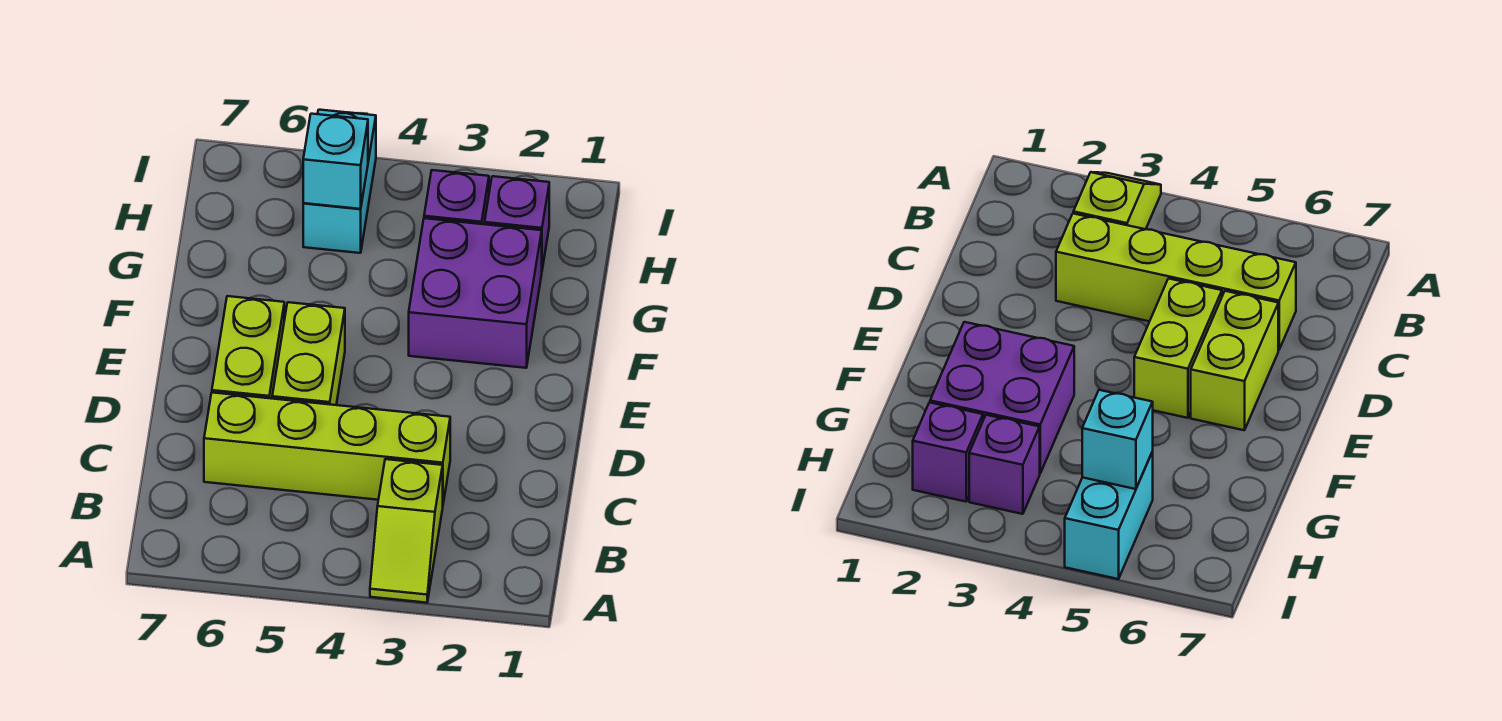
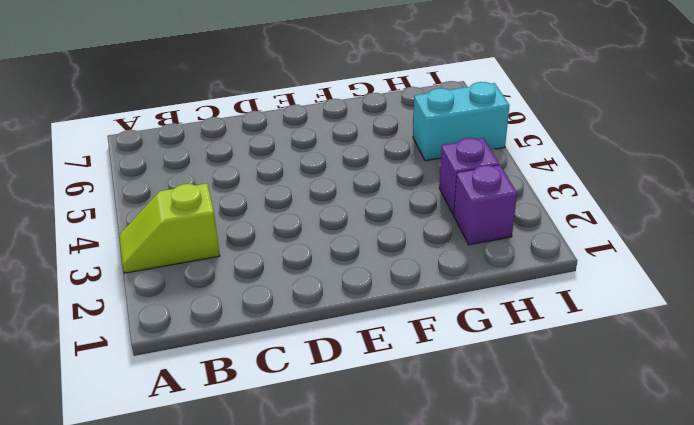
none -> lime 1x4 brick [204,393,450,503]
none -> lime 1x2 brick [272,302,345,405]

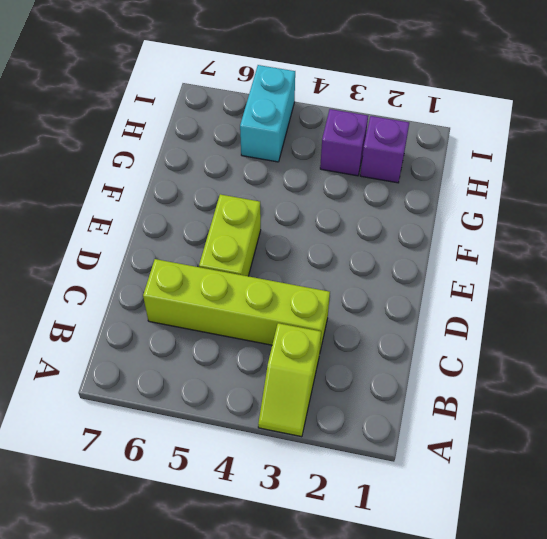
none -> lime 1x2 brick [212,296,284,399]
none -> purple 2x2 brick [409,218,542,368]

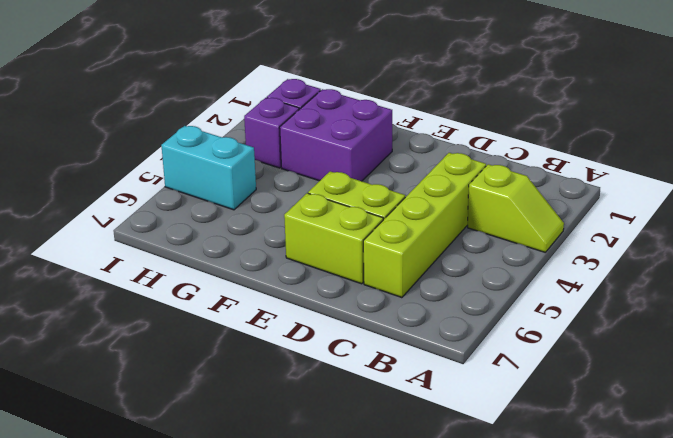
none -> cyan 1x1 brick [303,114,368,209]

